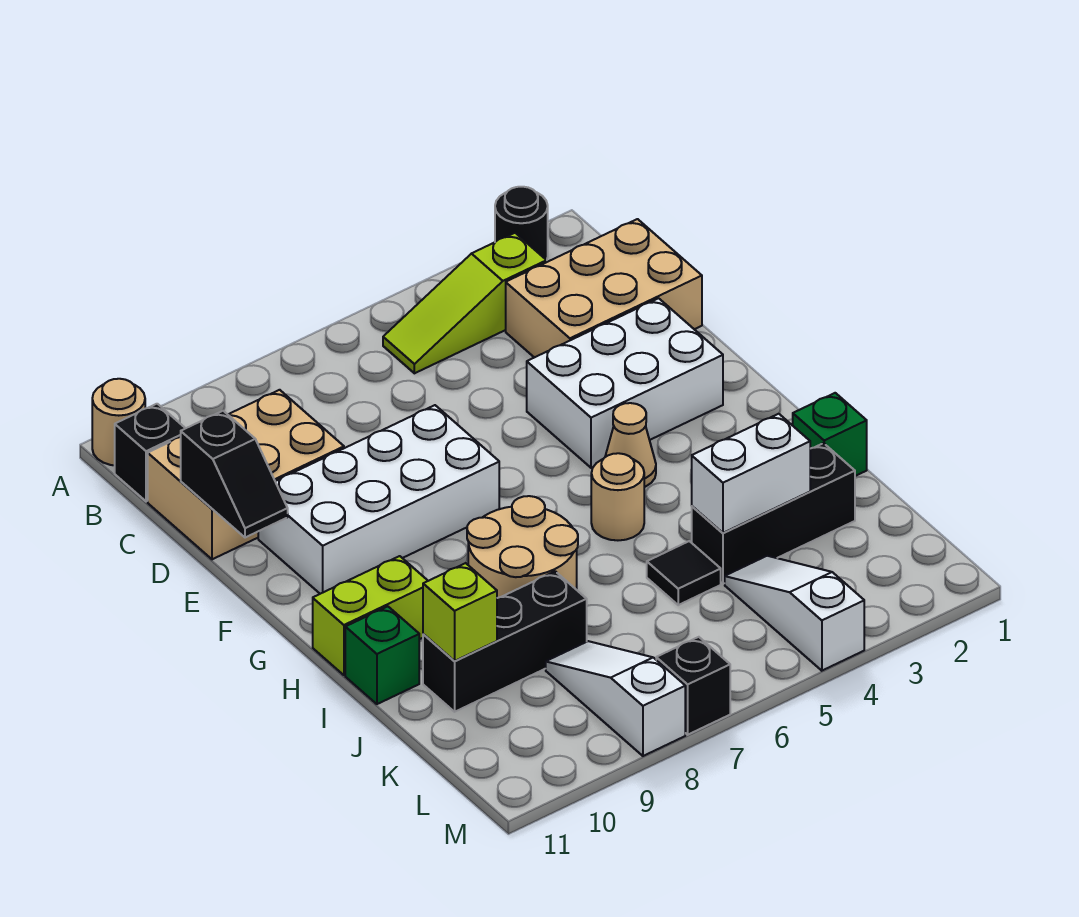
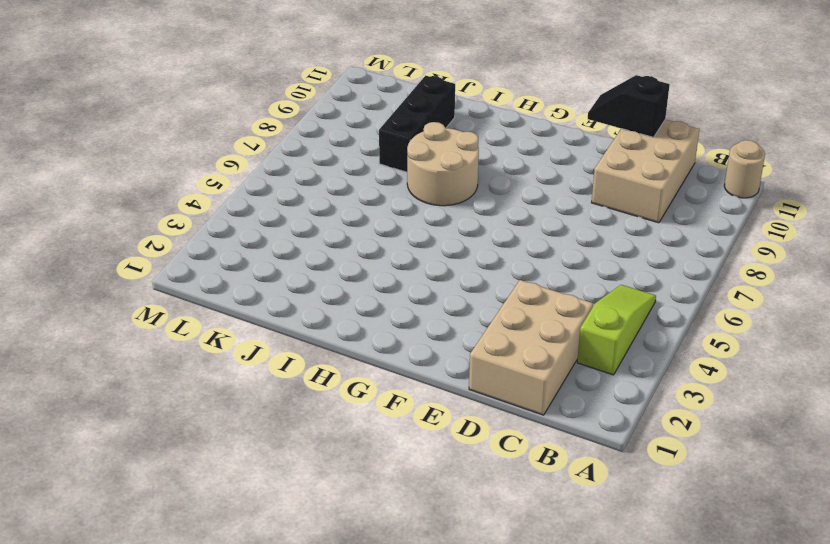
none -> black 1x1 round brick [495,187,548,260]
none -> black 1x1 brick [115,404,185,501]
none -> white 2x3 brick [527,298,723,468]

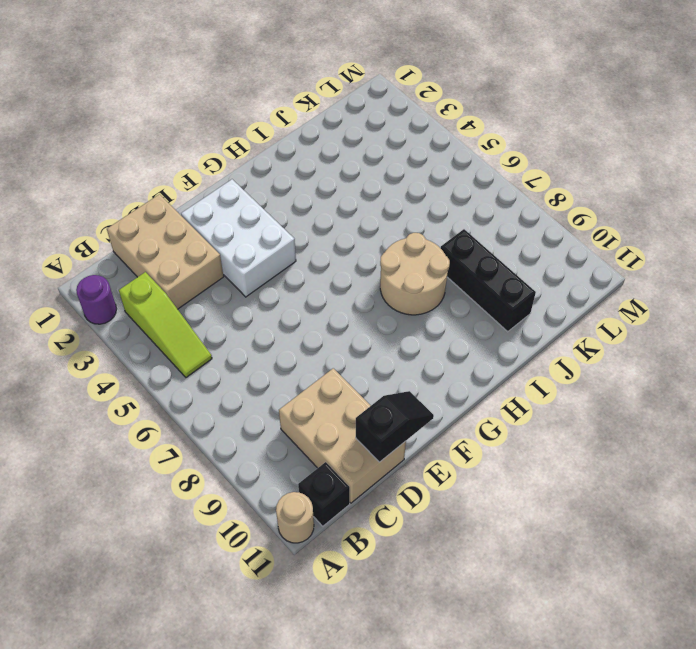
purple 1x1 round brick [76,275,116,324] -> black 1x1 round brick [495,187,548,260]
none -> white 2x4 brick [258,405,499,594]
none -> tan 1x1 cone [605,403,656,487]
none -> tan 1x1 round brick [591,453,644,540]

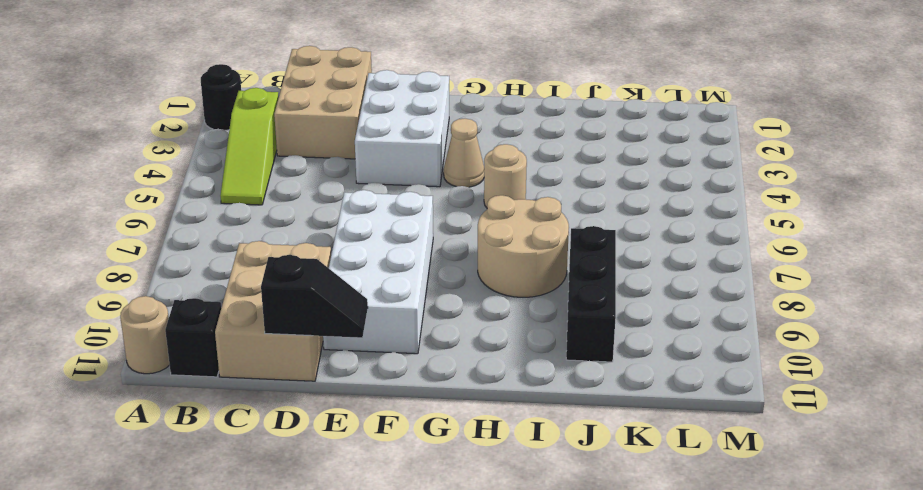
none -> lime 1x2 brick [313,556,428,675]
none -> green 1x1 brick [793,393,867,476]
none -> green 1x1 brick [345,607,419,704]

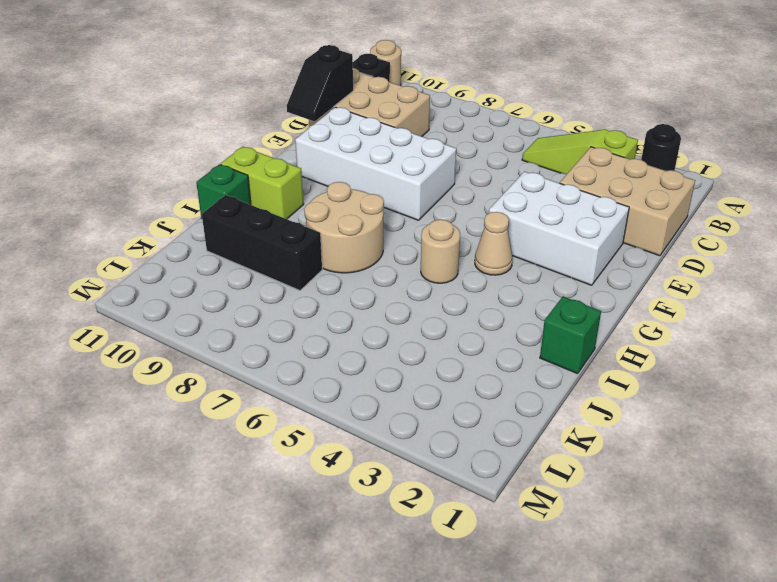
none -> black 1x3 brick [692,443,855,584]
none -> black 1x1 tile [647,541,721,605]
none -> white 1x3 slope [725,556,864,671]

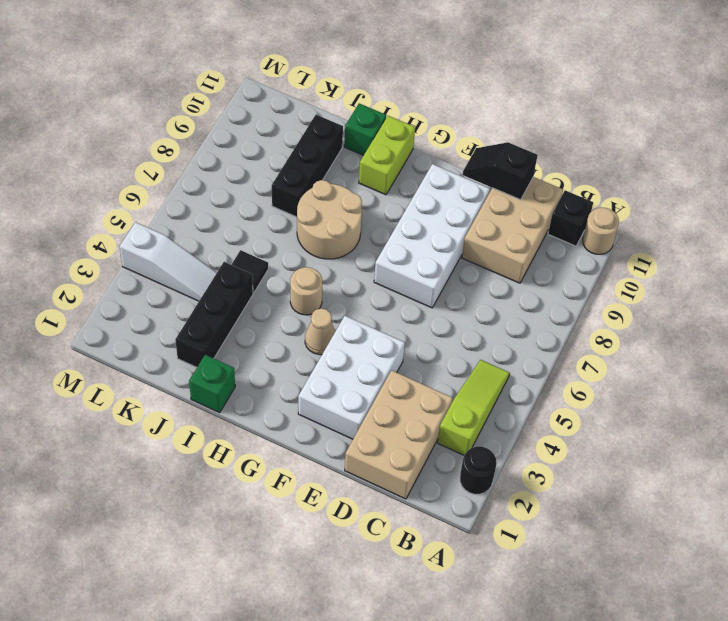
none -> white 1x3 slope [546,641,685,756]
none -> black 1x1 brick [656,637,730,735]
none -> white 1x2 brick [692,414,810,533]

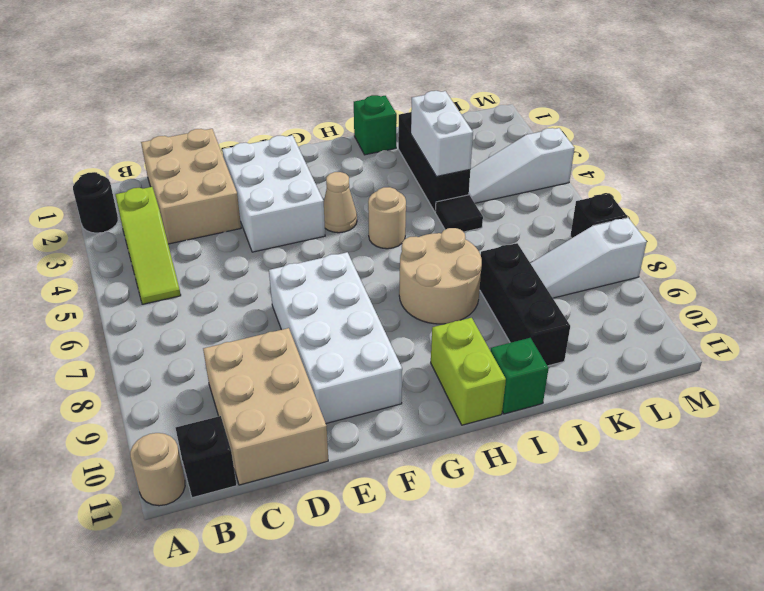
none -> black 1x2 slope [181,411,288,538]
none -> lime 1x1 brick [423,563,497,661]

